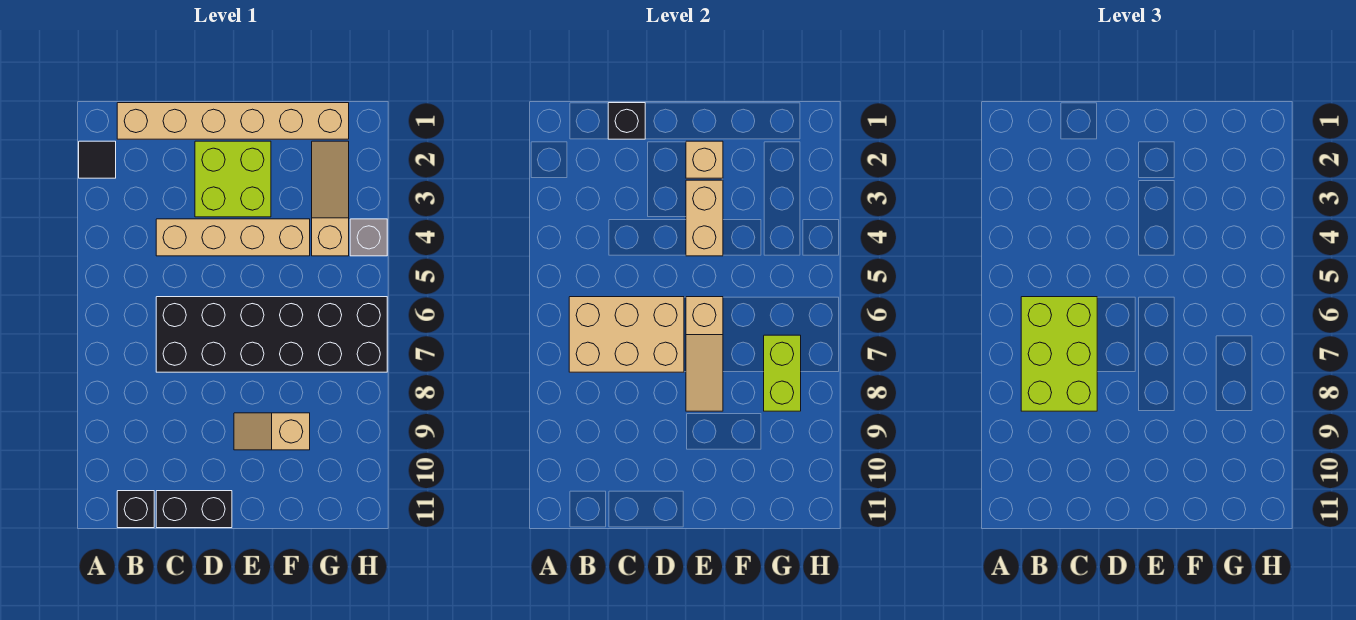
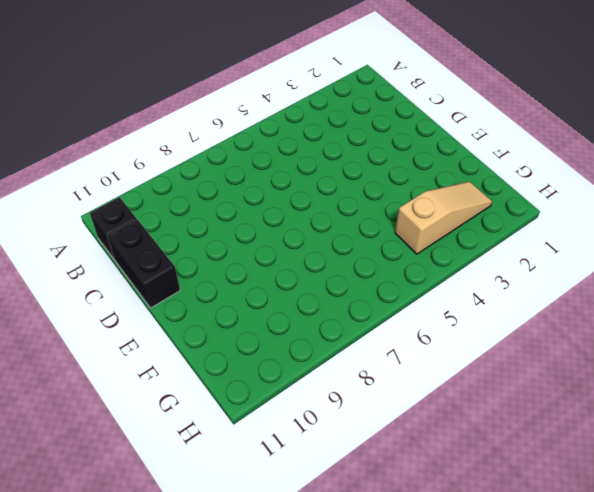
none -> black 1x1 tile [79,141,116,178]
none -> tan 1x6 brick [117,103,349,139]
none -> tan 1x4 brick [156,219,310,256]

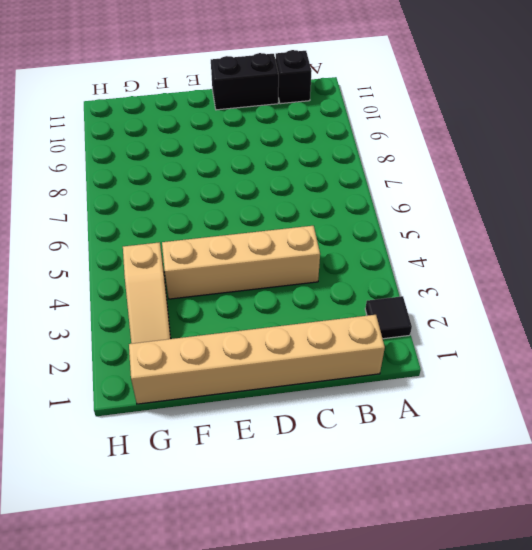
none -> black 2x6 brick [156,297,387,372]
none -> lime 2x2 brick [195,141,271,217]
none -> tan 1x2 slope [234,413,310,450]

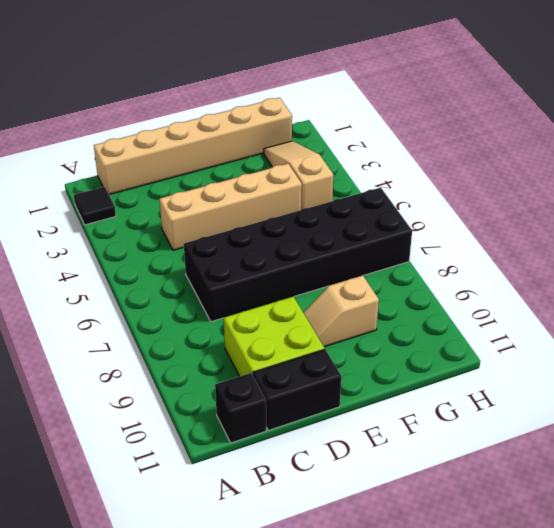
lime 2x2 brick [224,297,325,376] -> lime 2x2 brick moved to [195,141,271,217]
none -> grey 1x1 brick [350,219,387,256]
none -> tan 2x3 brick [569,297,684,372]
none -> black 1x1 brick [608,103,645,139]

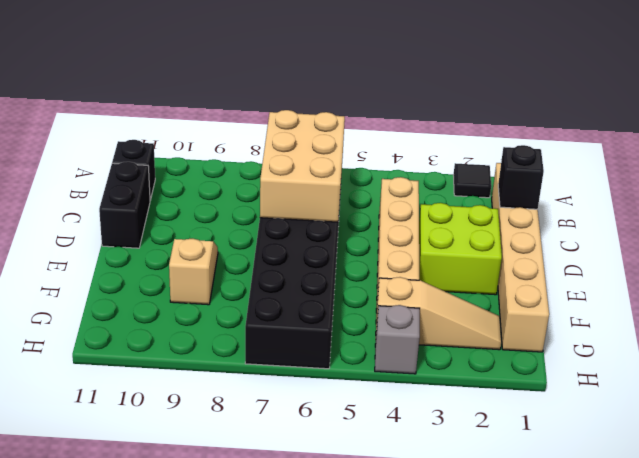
none -> tan 1x1 brick [686,141,723,178]
none -> tan 1x2 brick [686,180,723,256]
none -> tan 1x3 slope [686,297,723,411]

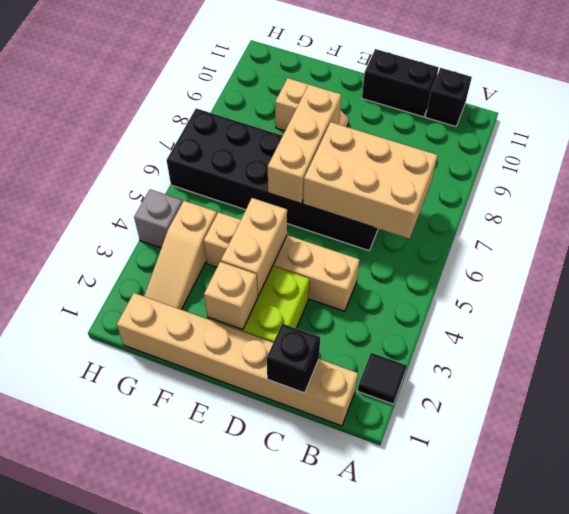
tan 1x3 brick [268,85,341,204] -> tan 1x3 slope [686,297,723,411]
none -> lime 1x2 brick [764,335,801,411]
none -> lime 2x3 brick [1021,297,1097,411]

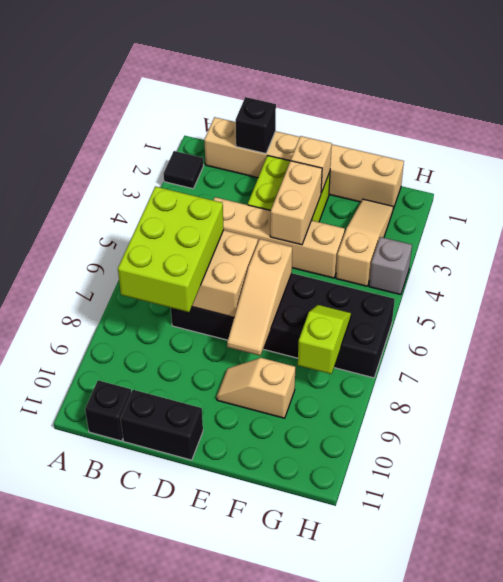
lime 1x2 slope [298,305,351,374] -> lime 1x2 brick [764,335,801,411]

